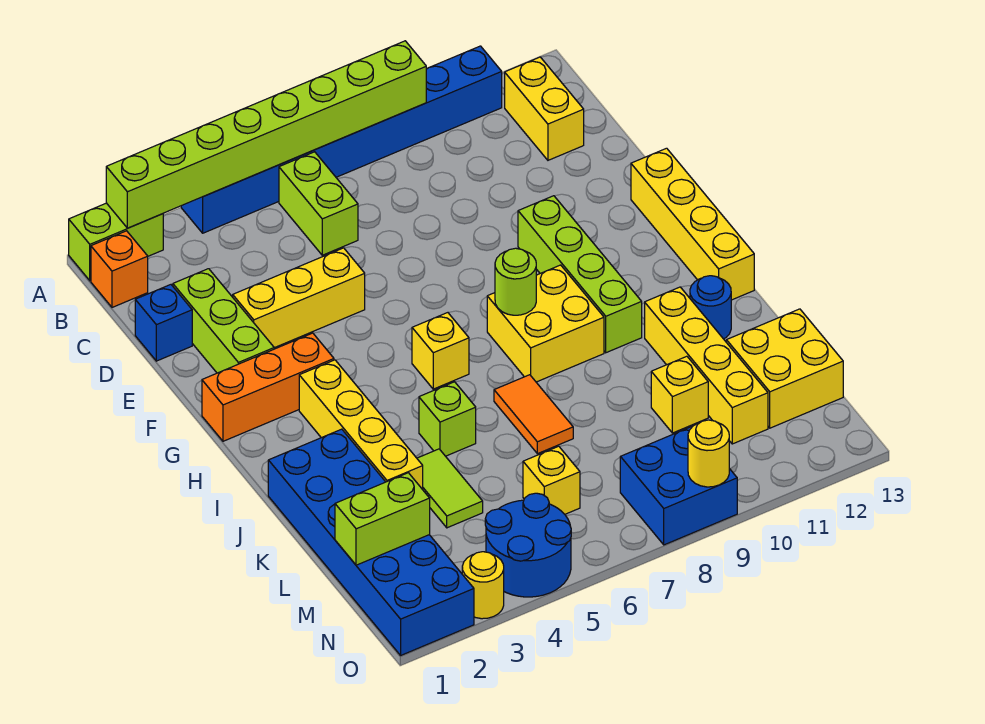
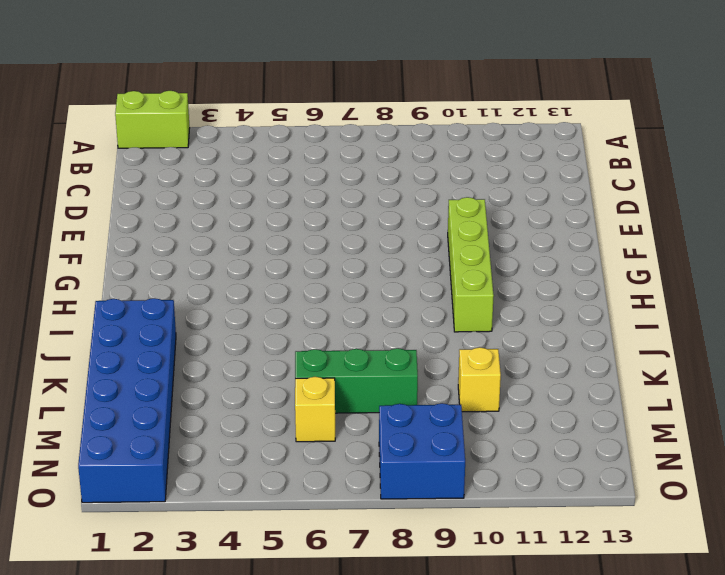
green 1x3 brick [295,348,418,413] -> none
none -> blue 1x8 brick [181,46,502,233]
none -> orange 1x1 brick [91,231,148,307]
none -> lime 1x2 brick [279,152,358,255]
none -> yellow 1x2 brick [505,57,584,160]

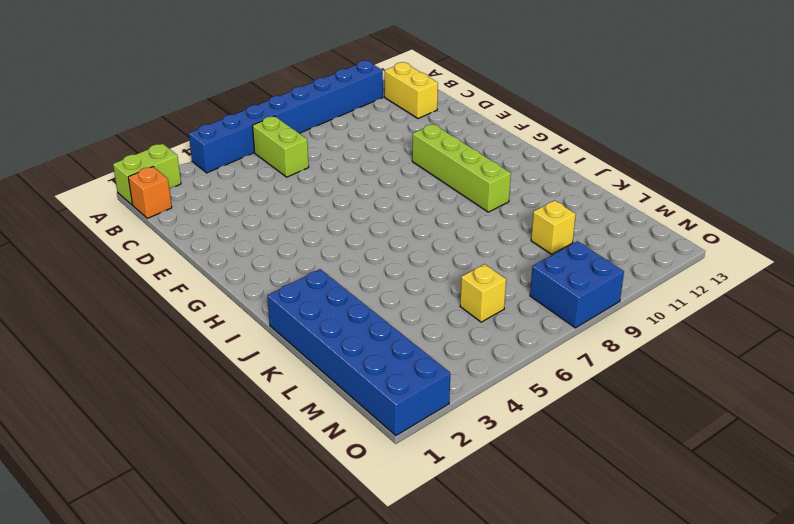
none -> blue 1x1 brick [135,285,192,361]
none -> lime 1x3 brick [173,269,274,373]
none -> yellow 1x3 brick [233,248,365,348]
none -> yellow 1x4 brick [631,148,754,300]

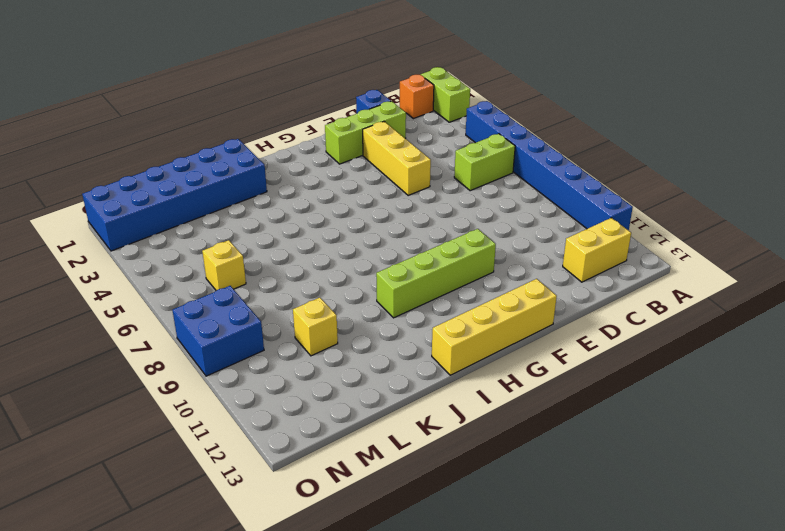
none -> orange 1x3 brick [202,333,334,441]
none -> yellow 1x4 brick [299,360,423,490]
none -> yellow 1x1 brick [412,313,469,389]
none -> yellow 2x2 brick [487,265,604,382]

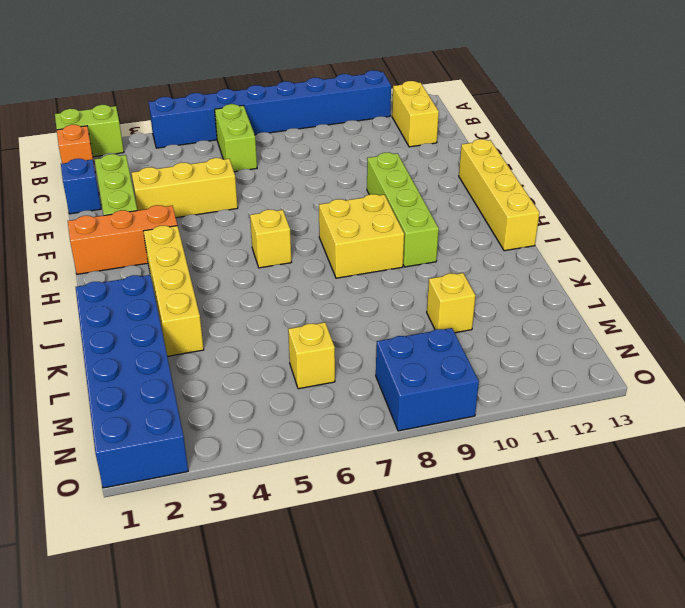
none -> lime 1x1 brick [419,382,476,456]
none -> orange 1x2 tile [494,375,573,454]
none -> yellow 1x4 brick [645,287,768,444]
none -> blue 1x1 round brick [690,276,731,339]

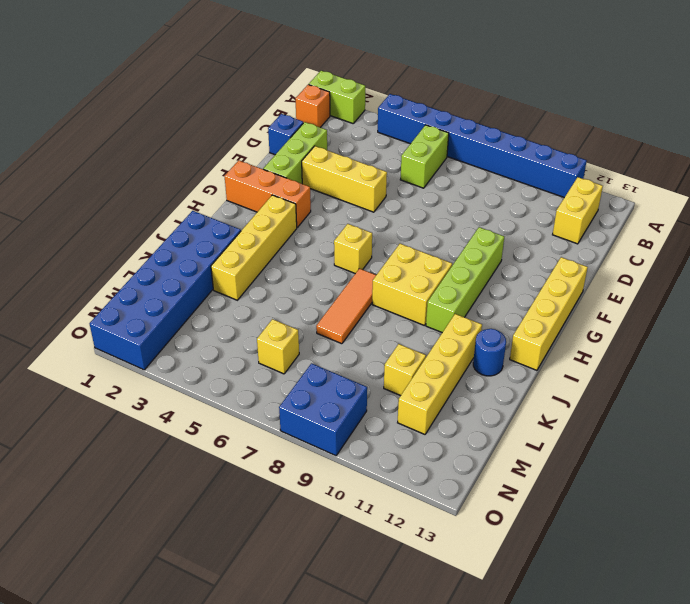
orange 1x3 tile [316,269,376,344] -> orange 1x2 tile [494,375,573,454]
none -> lime 1x1 brick [419,382,476,456]
none -> lime 1x2 tile [417,449,483,528]
none -> yellow 2x2 brick [726,309,843,428]
none -> blue 2x2 round brick [485,493,571,597]

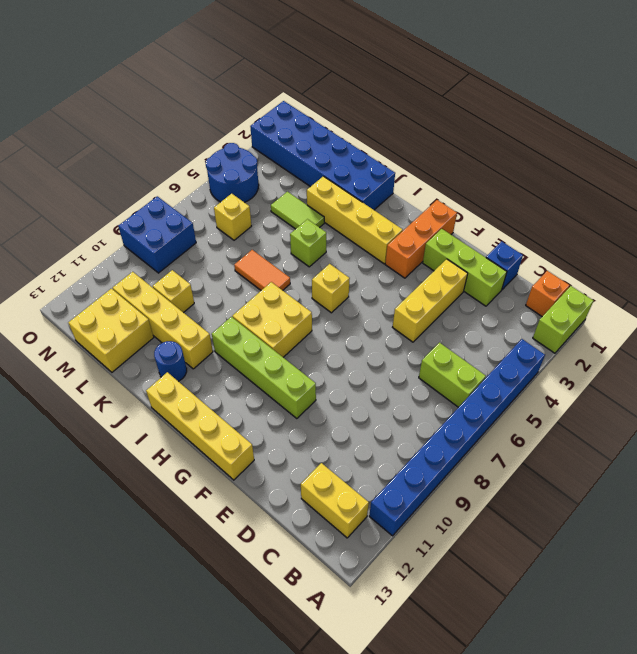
none -> yellow 1x1 round brick [462,552,504,619]
none -> lime 1x8 brick [106,41,426,228]
none -> lime 1x1 round brick [495,248,536,315]
none -> lime 1x2 brick [335,473,430,565]

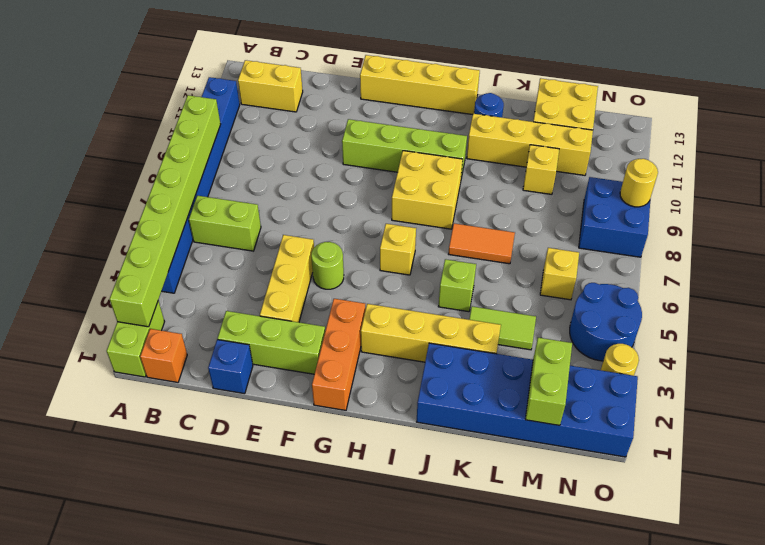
lime 1x1 round brick [311,242,344,289] -> lime 1x1 round brick moved to [495,248,536,315]

